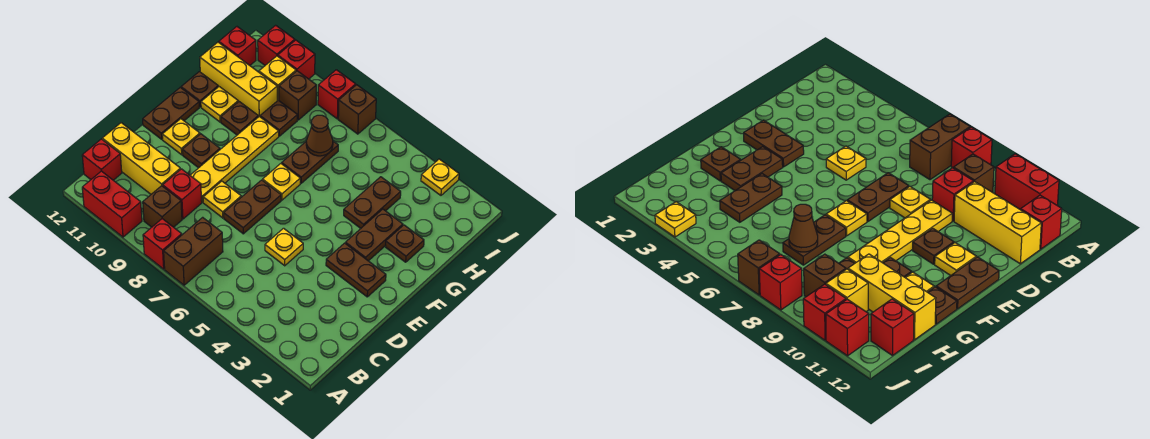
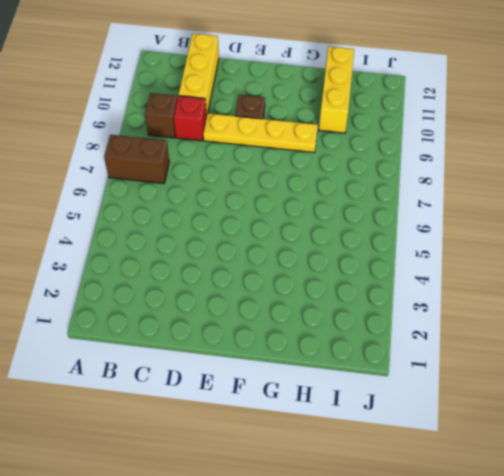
none -> red 1x1 brick [143,219,182,269]
none -> red 1x2 brick [82,171,142,237]
none -> red 1x1 brick [82,139,122,180]
none -> yellow 1x1 plate [265,228,303,266]

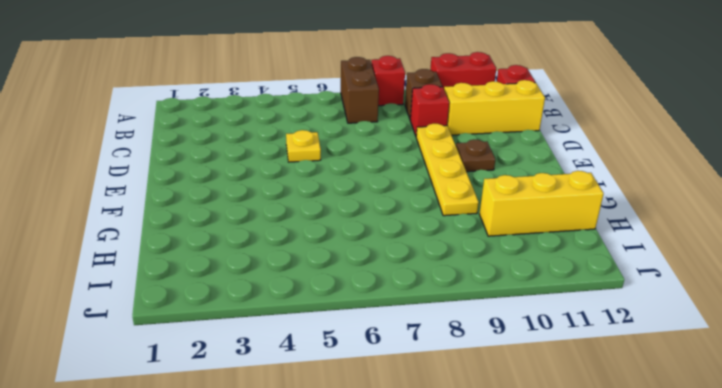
none -> brown 1x2 plate [224,180,281,234]
none -> yellow 1x1 plate [203,181,241,218]
none -> brown 1x2 plate [326,243,386,297]
none -> yellow 1x1 plate [162,119,200,155]

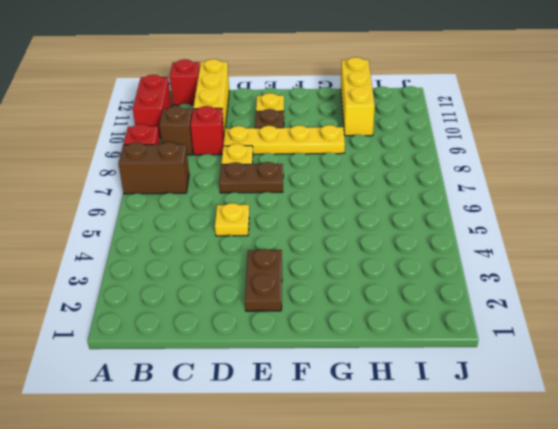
none -> brown 1x2 plate [143,88,199,139]
none -> brown 1x2 plate [346,209,403,261]
none -> yellow 1x1 plate [263,164,300,200]
none -> brown 1x1 plate [386,225,424,262]

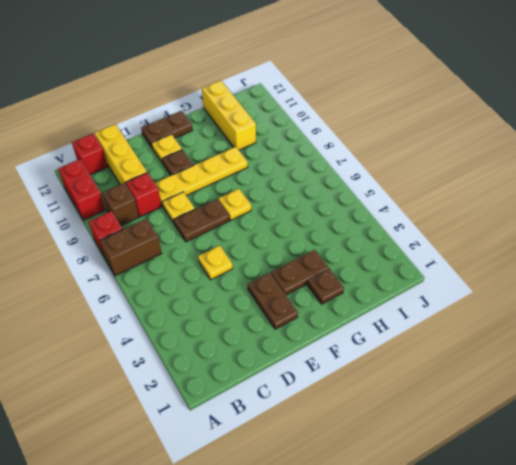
none -> brown 1x2 plate [344,177,401,228]
none -> brown 1x2 plate [282,141,338,183]
none -> brown 1x1 plate [221,102,258,135]
none -> yellow 1x1 plate [201,87,238,122]

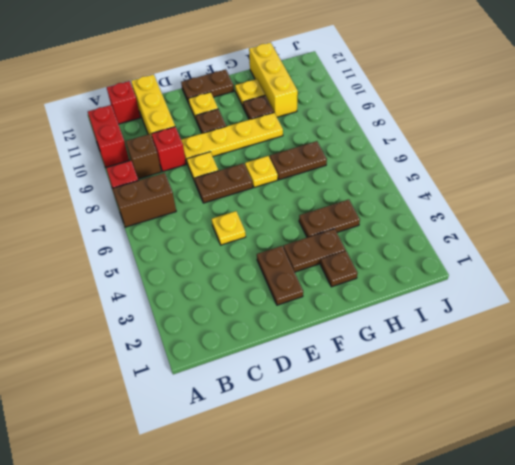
none -> brown 1x1 plate [181,72,218,107]
none -> brown 1x1 plate [260,100,297,136]
none -> brown 1x1 brick [279,71,316,120]
none -> yellow 1x1 brick [259,56,296,101]

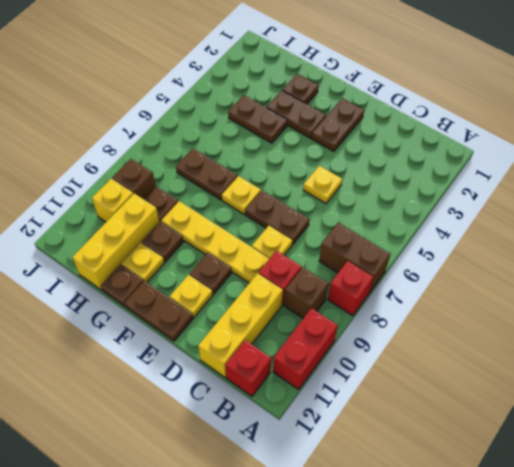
none -> red 1x1 brick [219,27,256,65]
none -> yellow 1x1 plate [421,159,459,195]
none -> brown 1x1 brick [338,85,376,134]
none -> red 1x1 brick [318,70,356,119]

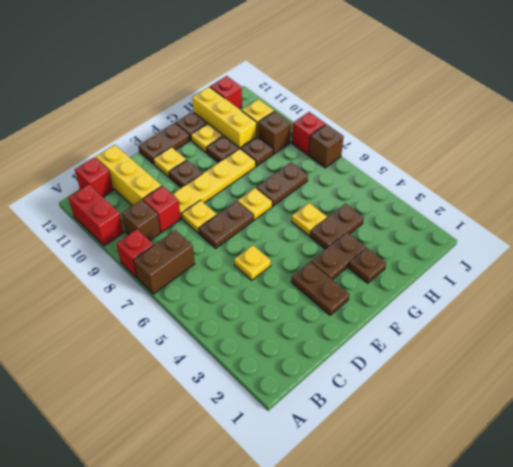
yellow 1x1 plate [292,203,327,236] -> yellow 1x1 plate moved to [421,159,459,195]
none -> red 1x1 brick [278,40,315,79]
none -> red 1x1 brick [258,25,295,65]
none -> brown 1x1 cone [306,115,333,156]

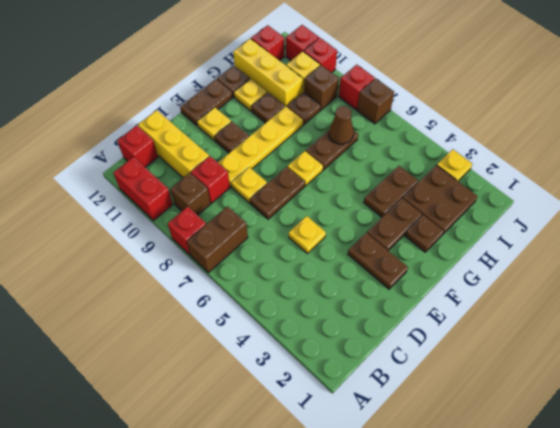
brown 2x2 plate [403,165,478,234] -> none

